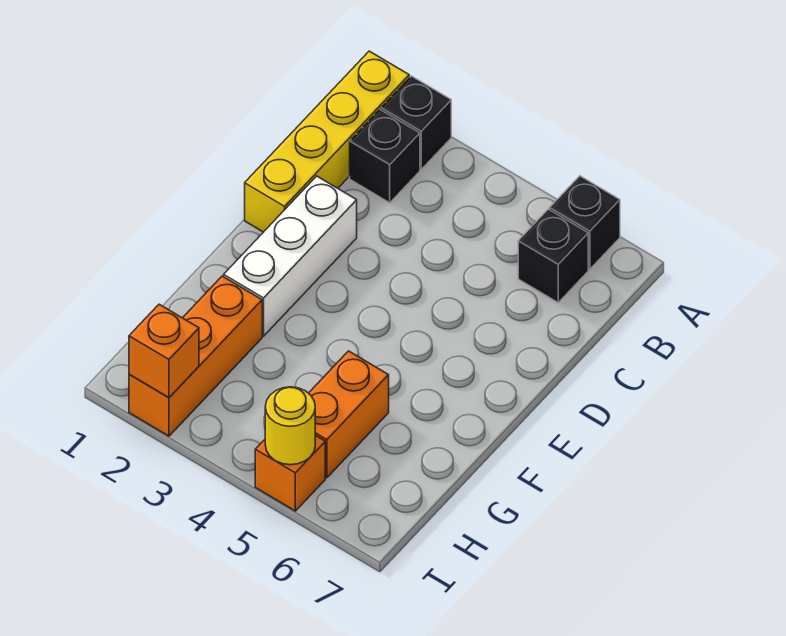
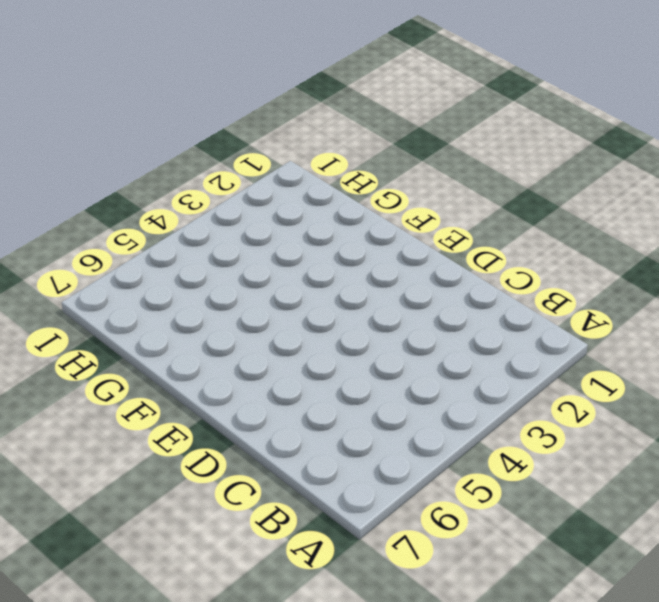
none -> yellow 1x4 brick [245,51,409,232]
none -> black 1x1 brick [381,76,451,169]

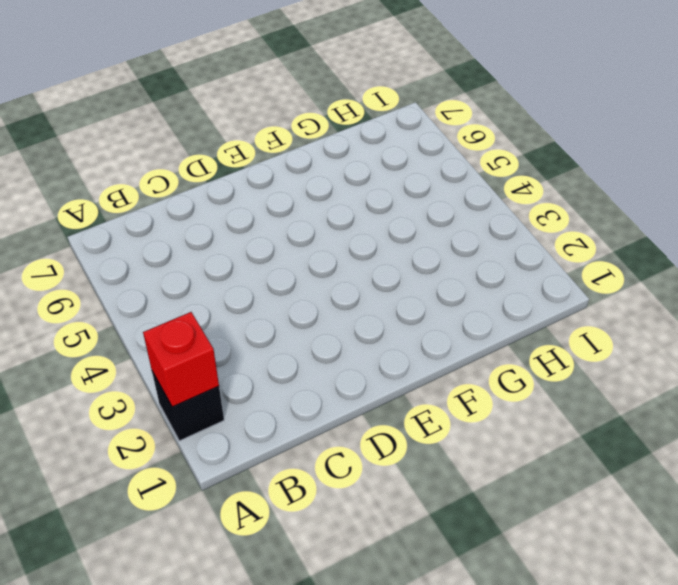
red 1x1 brick [143,312,219,407] -> none
none -> yellow 1x4 brick [245,51,409,232]
none -> black 1x1 brick [550,176,620,269]

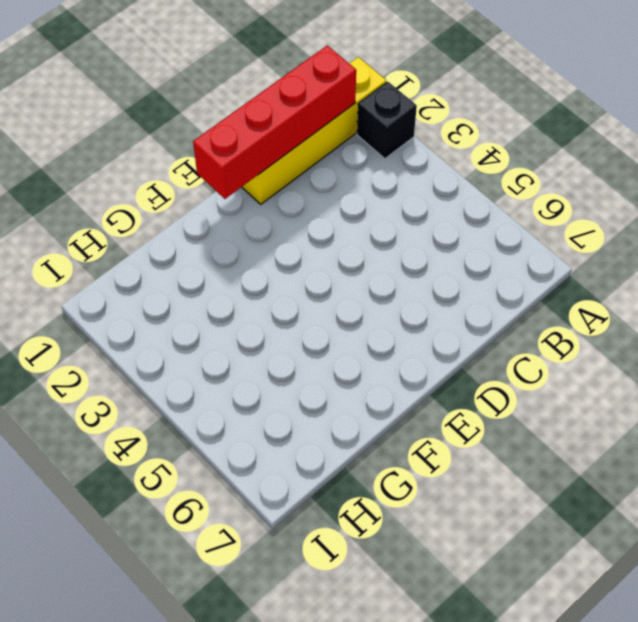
red 1x4 brick [193,46,356,199] -> none
none -> black 1x1 brick [550,176,620,269]
none -> black 1x1 brick [350,110,420,203]

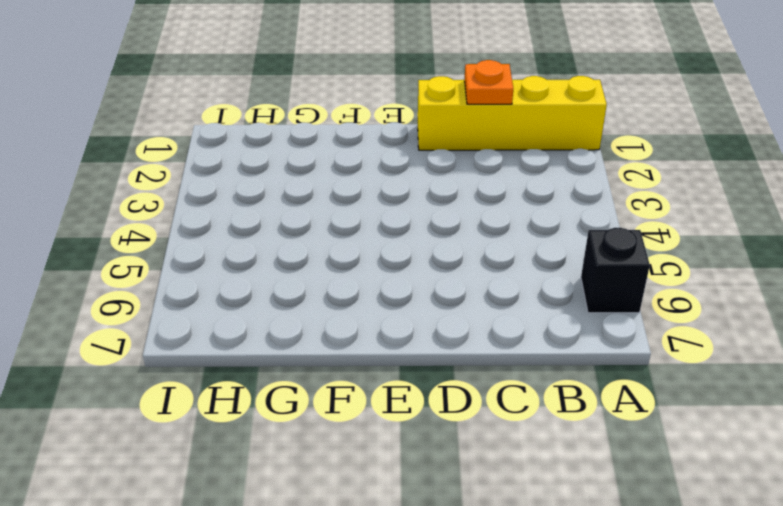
orange 1x1 plate [464,60,513,104] -> none
none -> black 1x1 brick [381,76,451,169]
none -> black 1x1 brick [350,110,420,203]

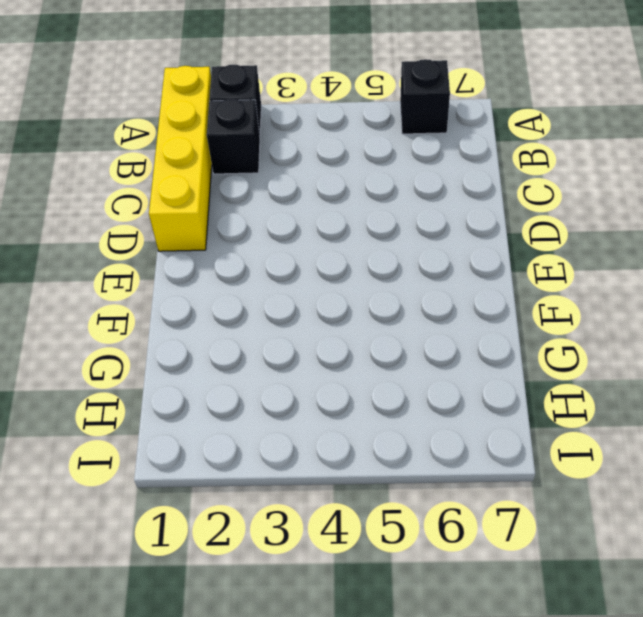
none -> black 1x1 brick [518,209,588,302]
none -> white 1x3 brick [224,176,357,336]

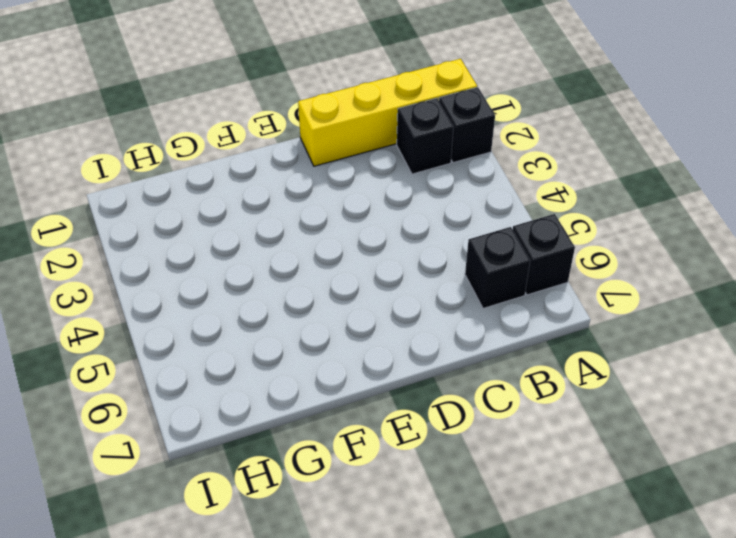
none -> white 1x3 brick [224,176,357,336]
none -> orange 1x3 brick [129,276,262,436]

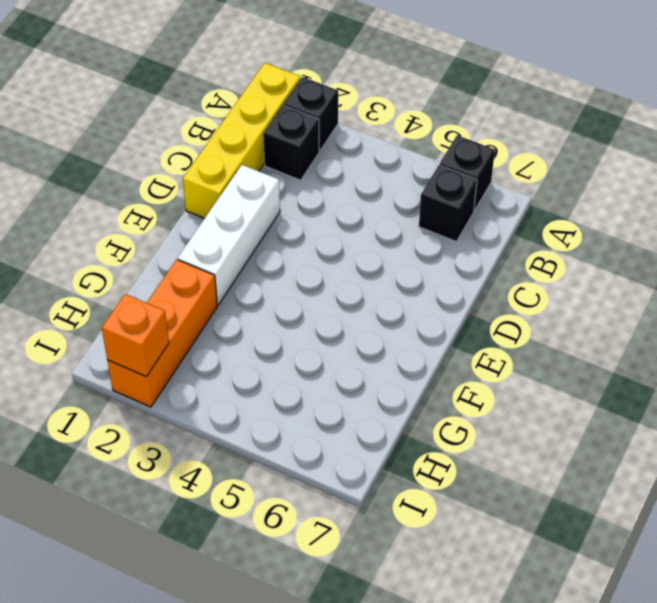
none -> orange 1x2 brick [309,351,389,478]
none -> orange 1x1 brick [255,435,325,511]

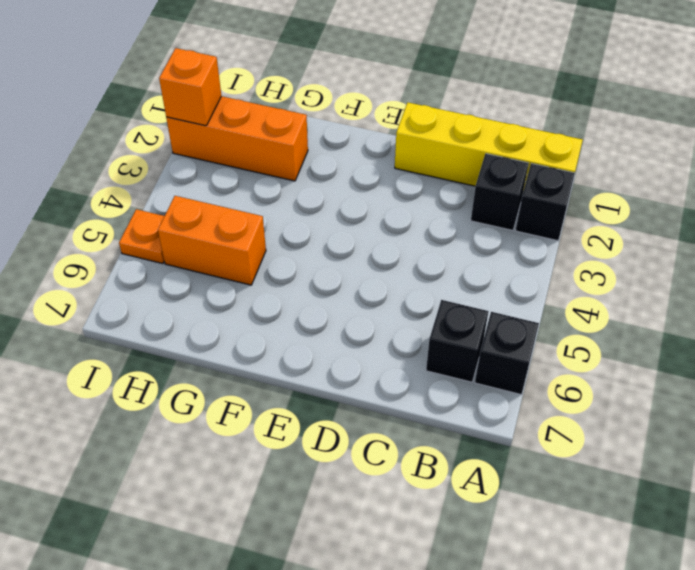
orange 1x1 plate [119,209,164,264] -> orange 1x1 brick [255,435,325,511]
none -> white 1x3 brick [224,176,357,336]
none -> yellow 1x1 round brick [265,387,315,465]

